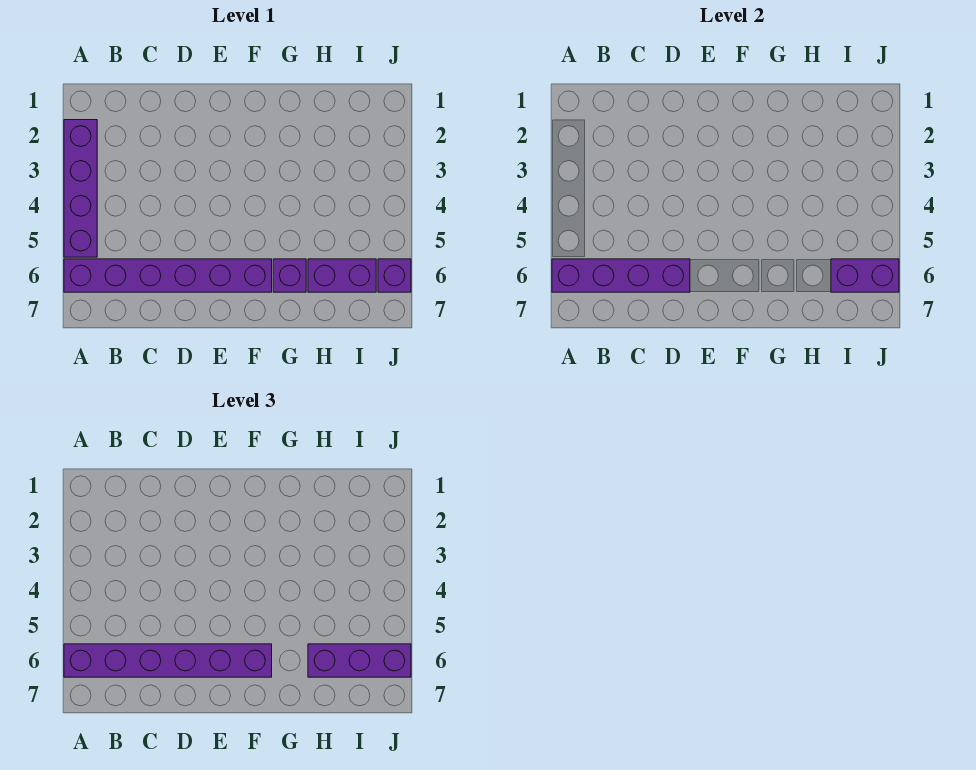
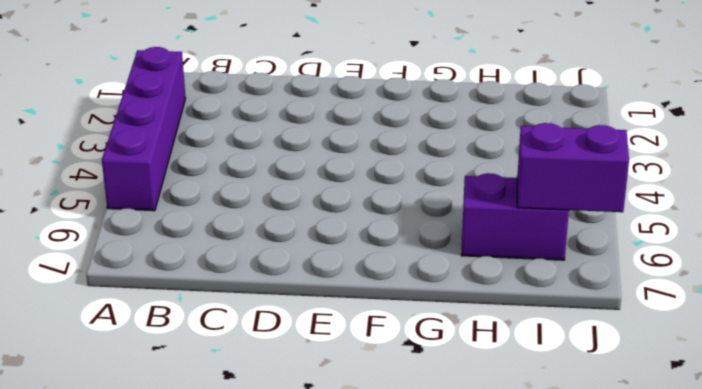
none -> purple 1x6 brick [64,259,272,292]
none -> purple 1x1 brick [273,259,306,292]

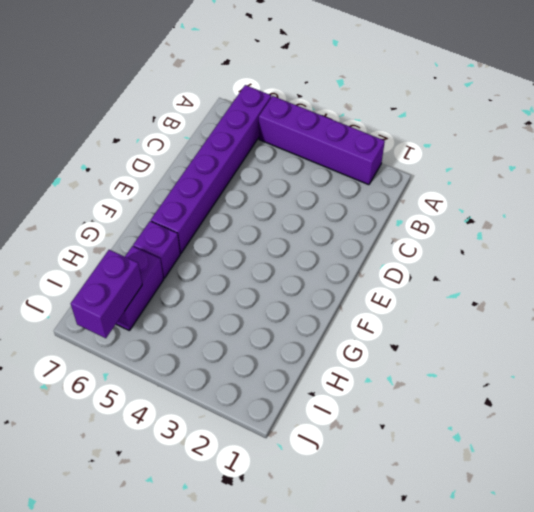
none -> purple 1x1 brick [378,259,411,292]
none -> purple 1x4 brick [552,259,690,292]

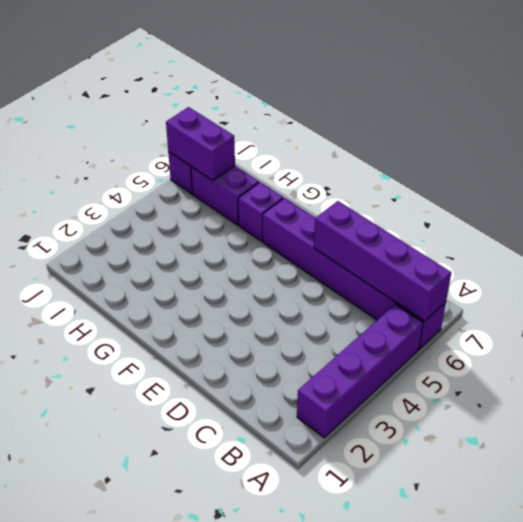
none -> purple 1x6 brick [64,644,272,677]
none -> purple 1x3 brick [308,644,411,677]

